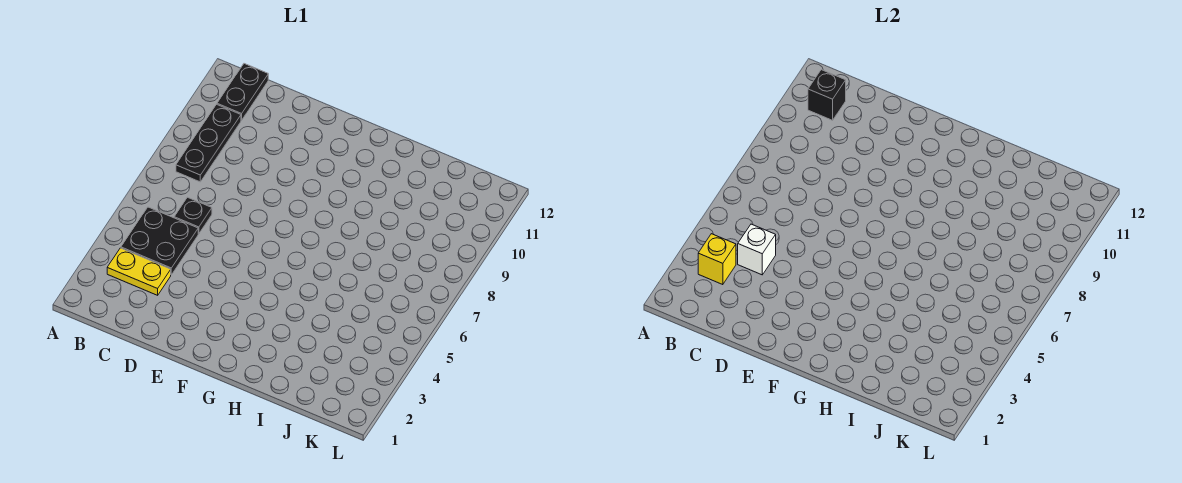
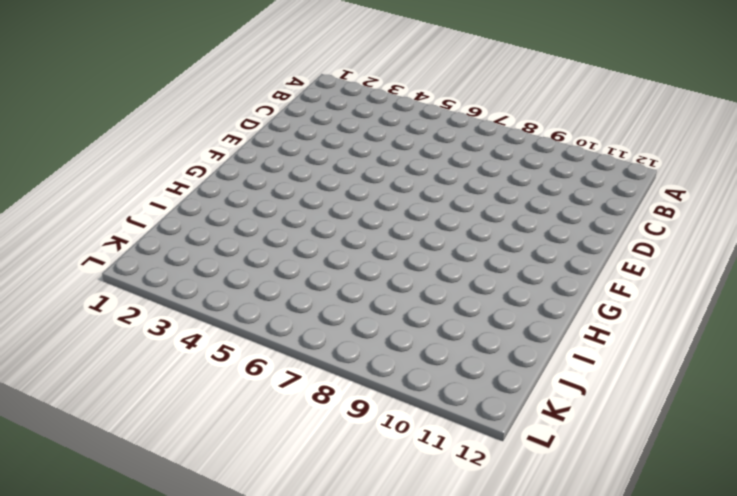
none -> yellow 1x2 plate [107,248,171,295]
none -> black 2x2 plate [121,207,198,275]

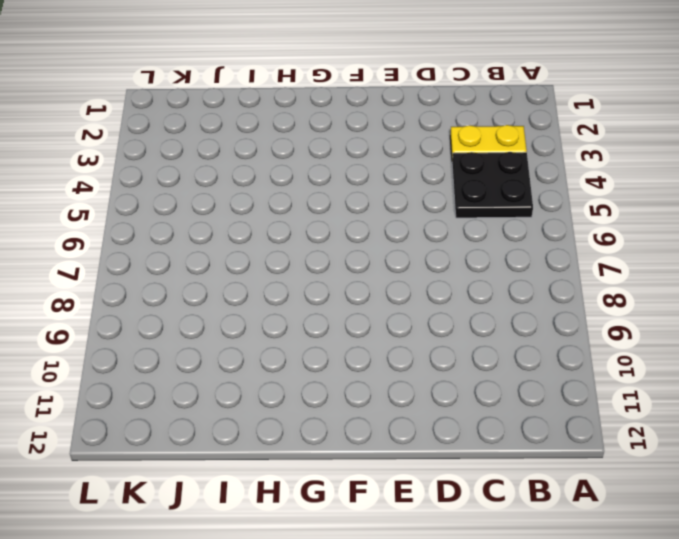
none -> black 1x3 plate [176,104,241,182]
none -> black 1x2 plate [217,64,268,120]

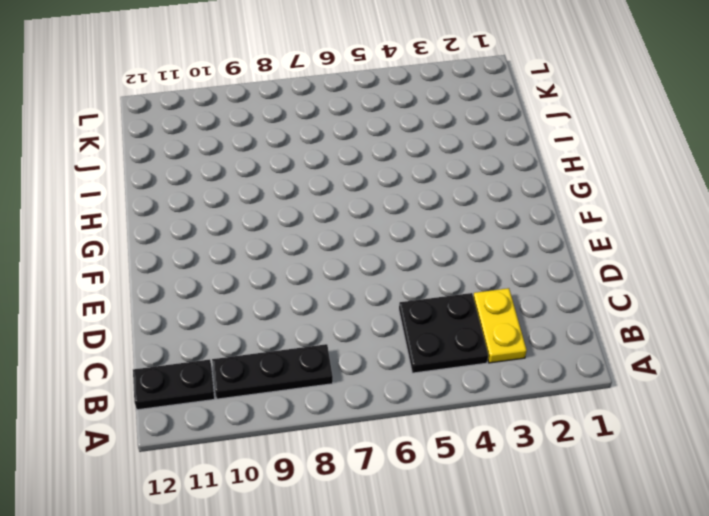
none -> black 1x1 plate [174,197,212,234]
none -> yellow 1x1 brick [698,234,736,285]

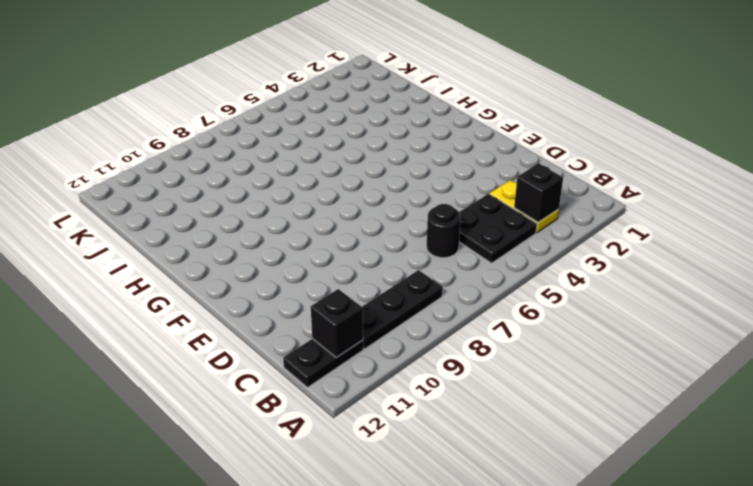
black 1x1 brick [514,163,563,222] -> yellow 1x1 brick [698,234,736,285]
black 1x1 round brick [427,204,461,258] -> black 1x1 plate [174,197,212,234]
none -> white 1x1 brick [738,224,776,275]

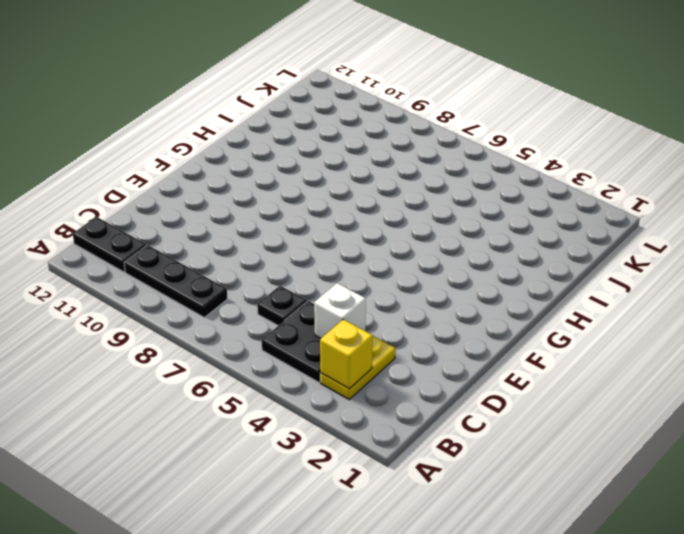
none -> black 1x1 brick [808,70,846,120]

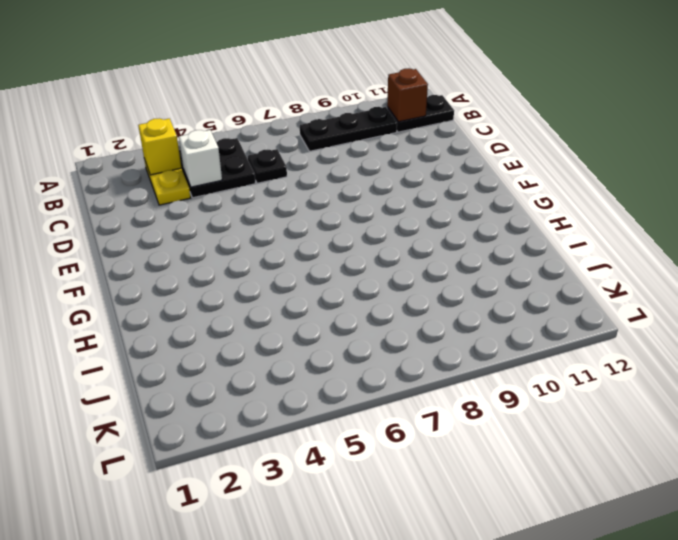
brown 1x1 brick [387,68,428,122] -> black 1x1 brick [808,70,846,120]

